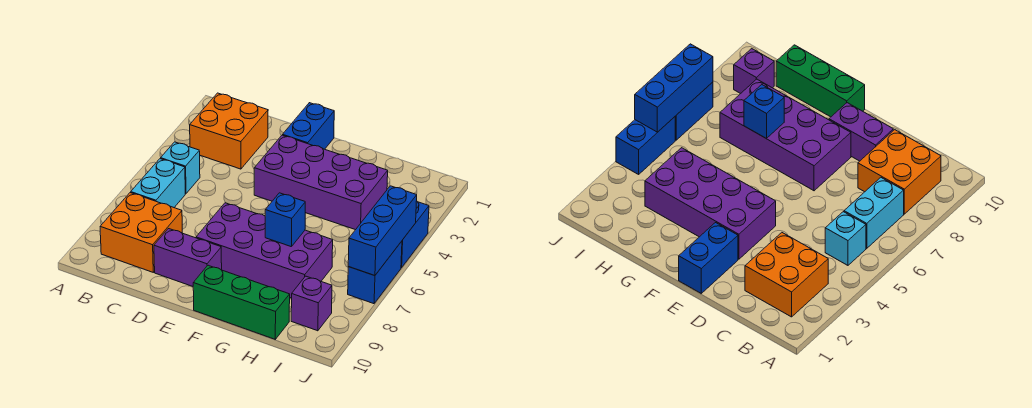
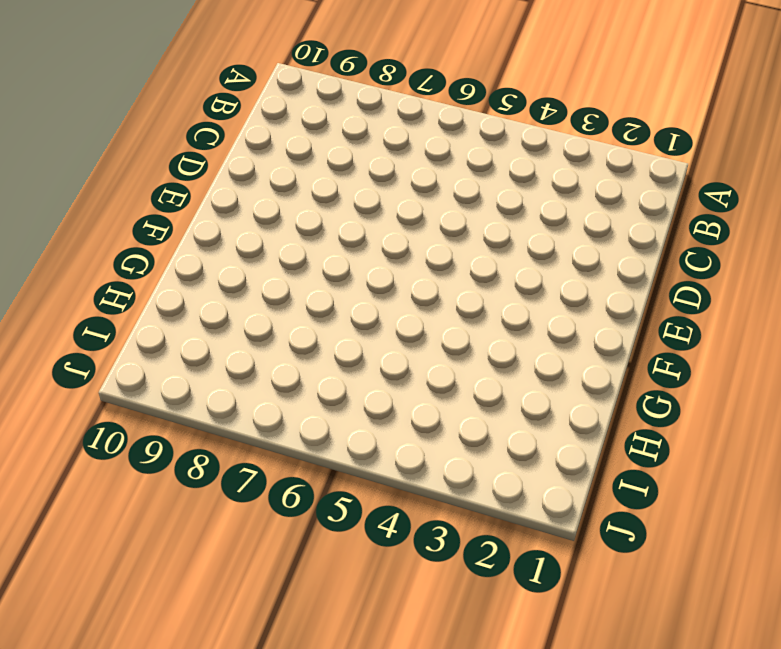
none -> orange 2x2 brick [190,93,268,169]
none -> cyan 1x1 brick [161,142,200,194]
none -> cyan 1x2 brick [131,159,185,207]

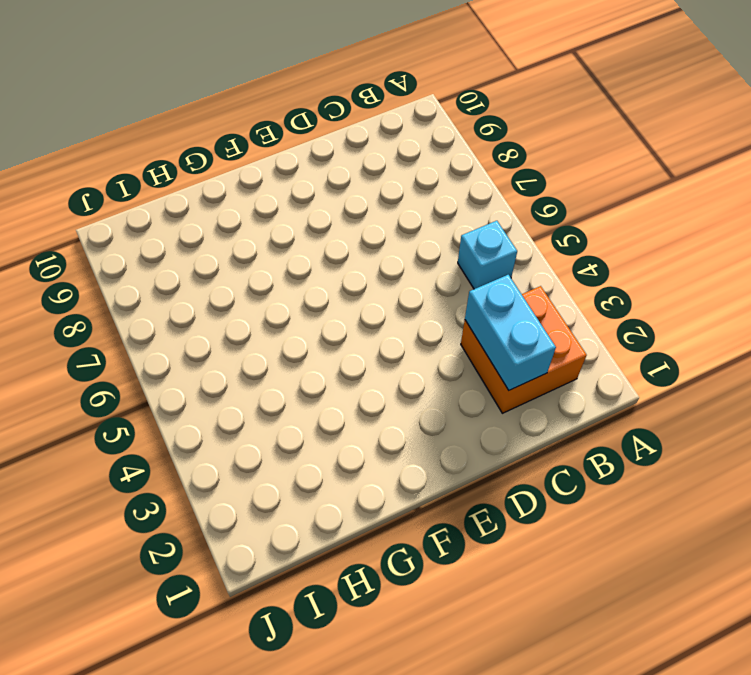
cyan 1x2 brick [465,275,556,390] -> cyan 1x2 brick moved to [131,159,185,207]
none -> orange 2x2 brick [100,193,182,272]
none -> purple 1x2 brick [154,229,222,286]
none -> blue 1x2 brick [283,103,334,149]

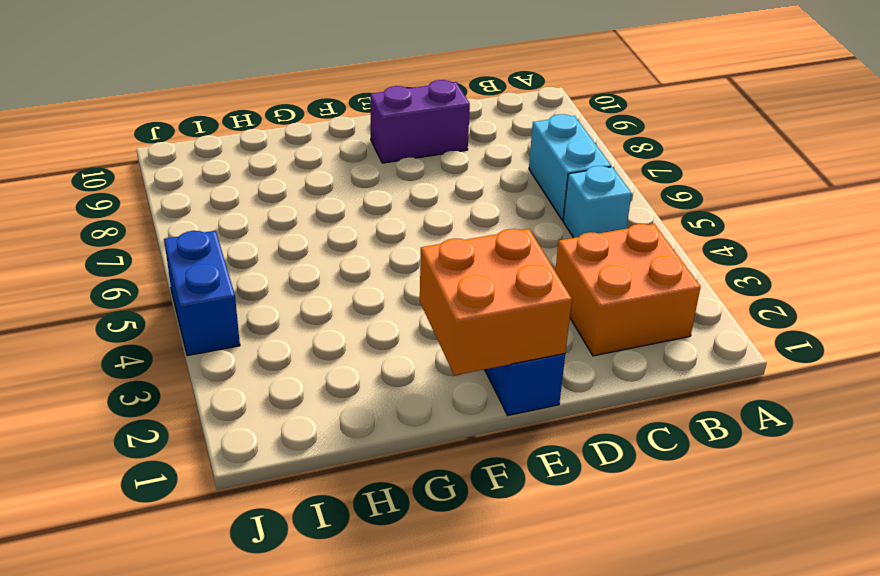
orange 2x2 brick [420,229,572,375] -> orange 2x2 brick moved to [100,193,182,272]
none -> purple 2x4 brick [254,135,388,230]
none -> purple 2x4 brick [196,203,333,298]
none -> green 1x3 brick [193,265,290,339]

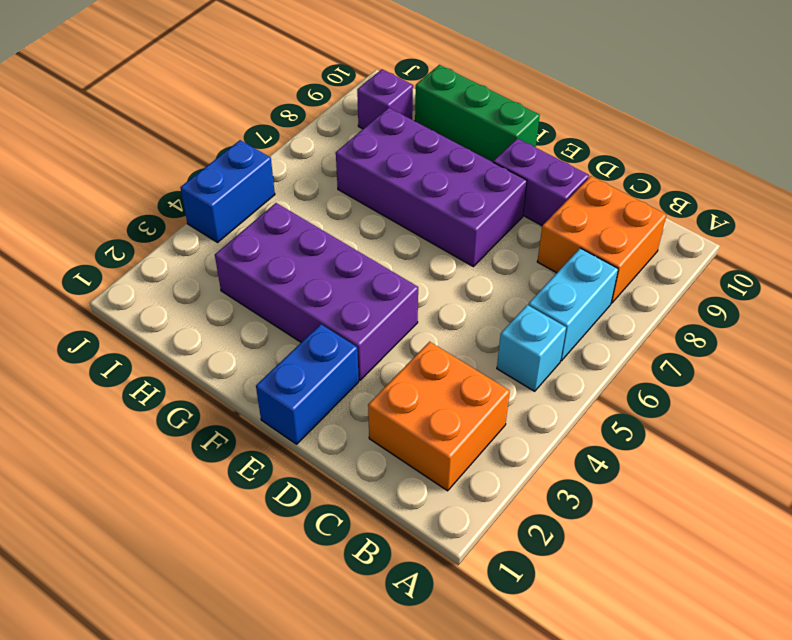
none -> blue 1x2 brick [348,241,402,304]
none -> blue 1x1 brick [265,193,305,247]
none -> blue 1x3 brick [348,186,417,276]

